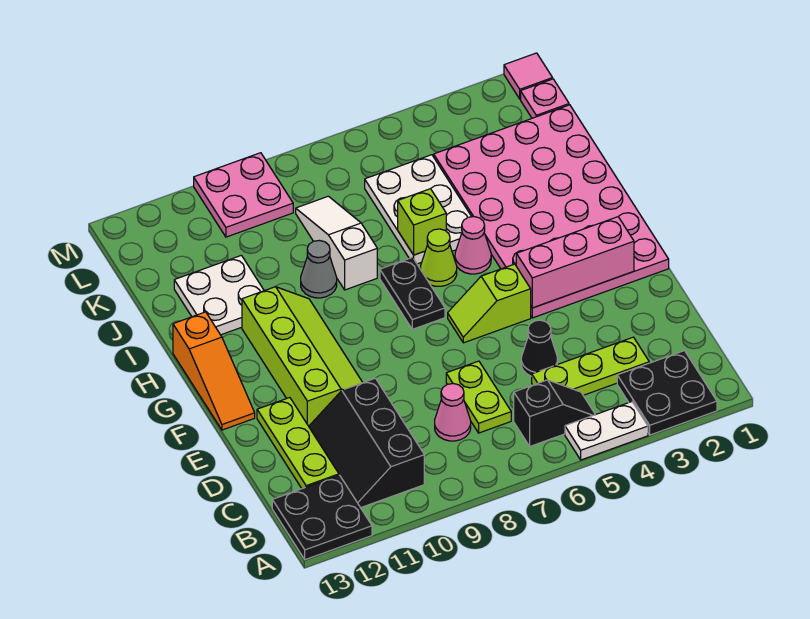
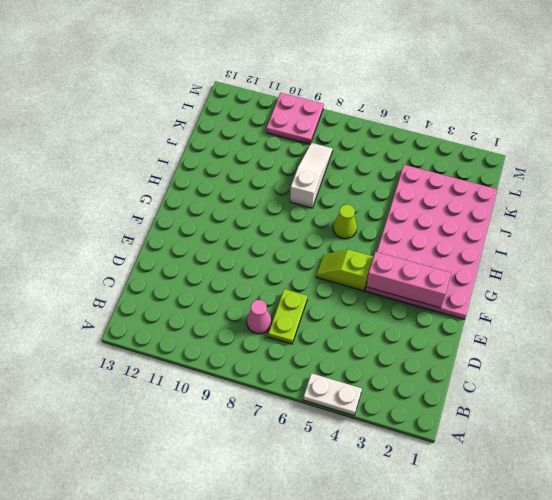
none -> black 2x2 plate [617,351,717,435]
none -> black 2x2 plate [272,475,372,560]
none -> black 1x2 slope [514,380,595,446]

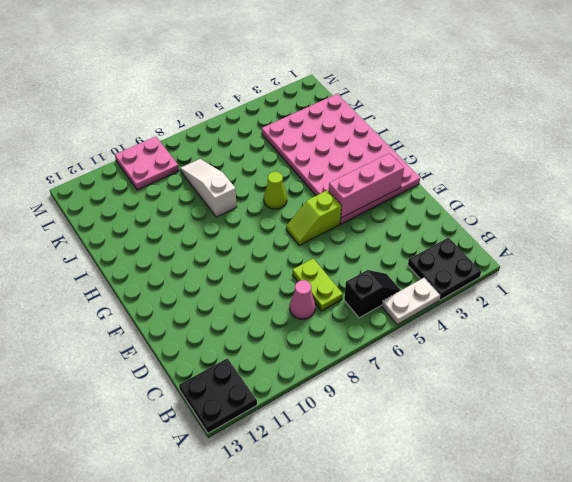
none -> black 2x3 slope [309,378,424,508]
none -> lime 1x3 plate [532,337,649,395]
none -> lime 1x3 plate [257,398,339,489]

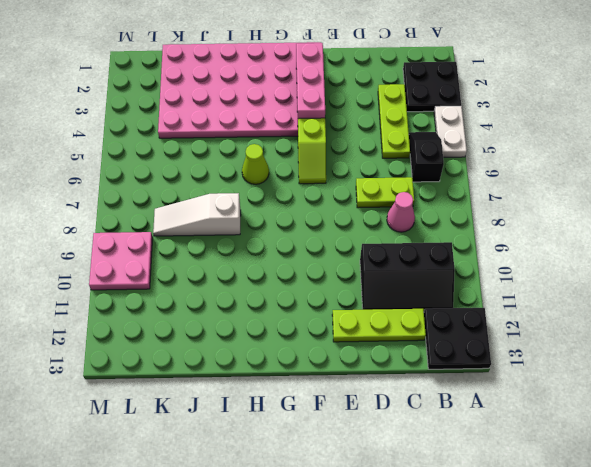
none -> black 1x1 cone [521,320,558,376]
none -> lime 2x4 slope [242,287,363,426]
none -> orange 1x3 slope [173,312,255,430]

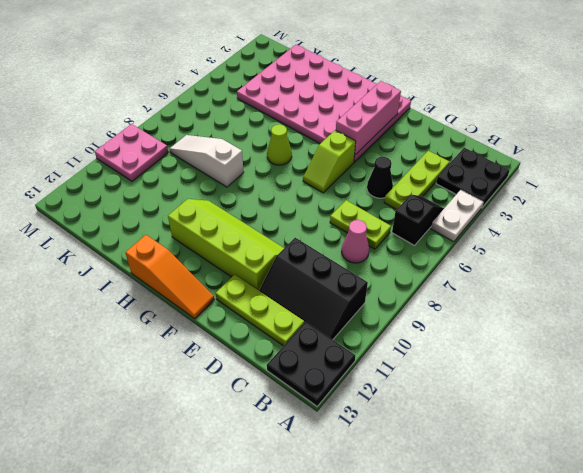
none -> black 1x2 plate [380,257,445,329]
none -> pink 1x1 cone [455,217,491,274]
none -> white 2x3 plate [365,155,472,264]

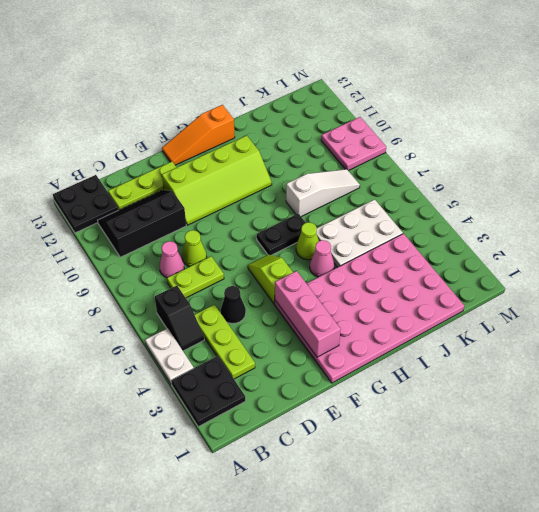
lime 1x1 cone [182,230,207,267] -> none
none -> grey 1x1 cone [301,240,337,298]
none -> white 2x2 plate [174,255,264,335]
none -> pink 1x1 plate [521,79,569,118]

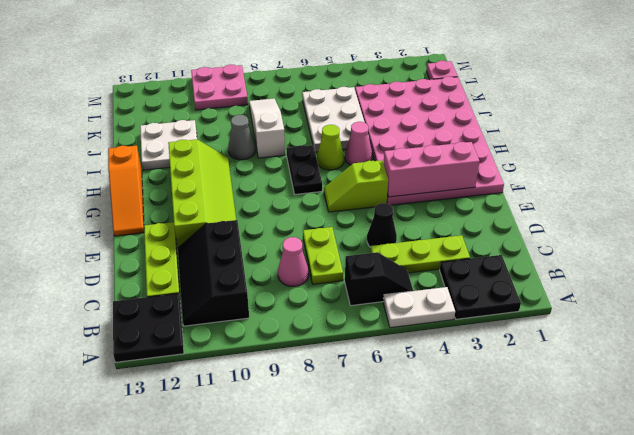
none -> pink 1x1 tile [504,53,553,99]
none -> lime 1x1 brick [398,189,446,255]

